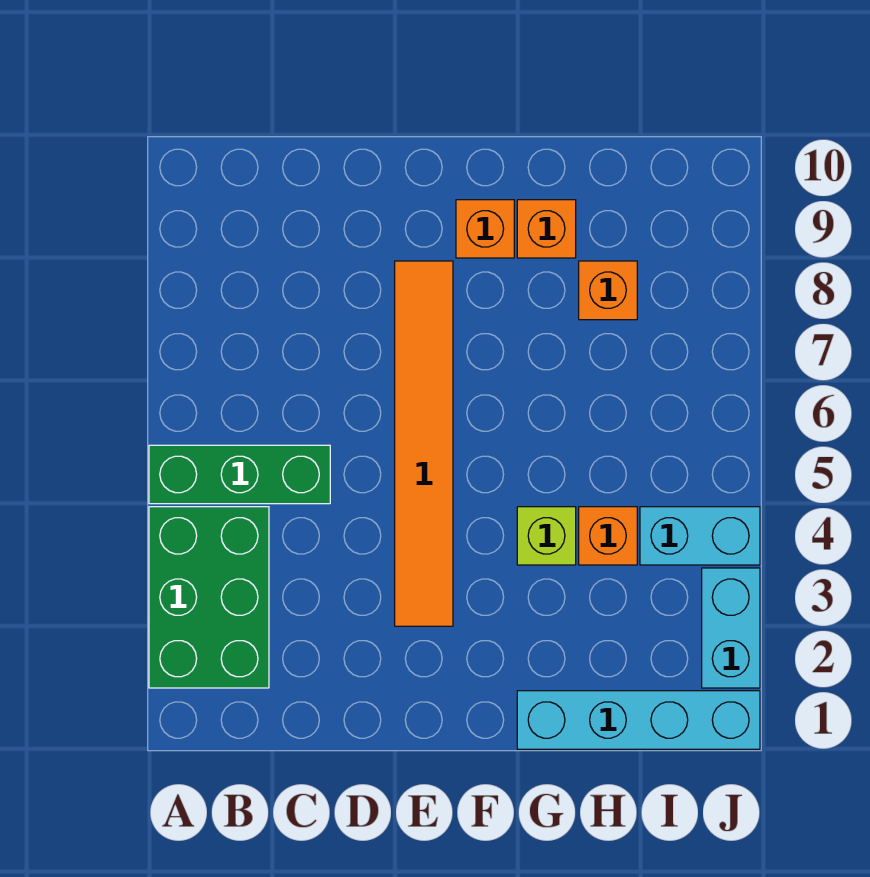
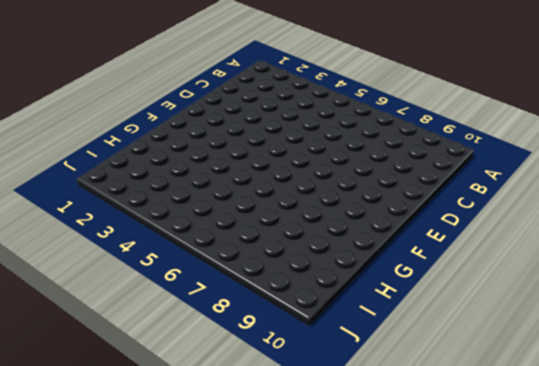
none -> green 2x3 brick [149,507,269,688]
none -> green 1x3 brick [149,445,330,504]

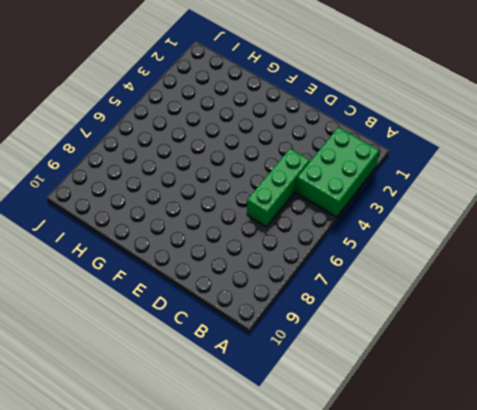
green 1x3 brick [247,149,310,227] -> green 1x3 brick turned to [149,445,330,504]
none -> orange 1x6 tile [395,261,453,626]
none -> orange 1x1 brick [456,200,514,258]

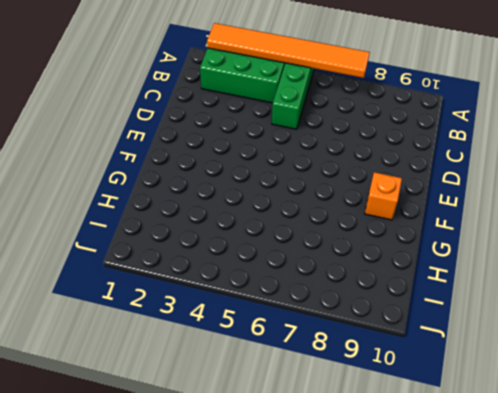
orange 1x6 tile [207,23,370,78] -> orange 1x6 tile moved to [395,261,453,626]
none -> cyan 1x4 brick [517,691,760,749]
none -> lime 1x1 brick [517,507,576,565]

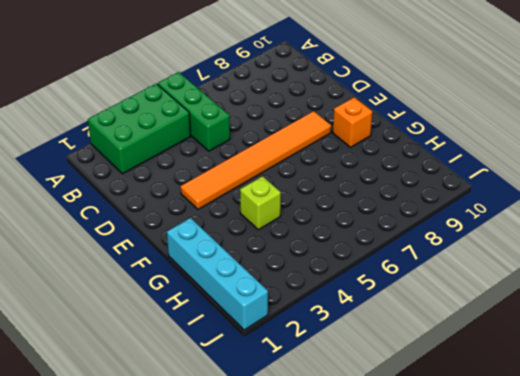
none -> orange 1x1 brick [517,200,576,258]
none -> orange 1x1 brick [579,507,637,565]

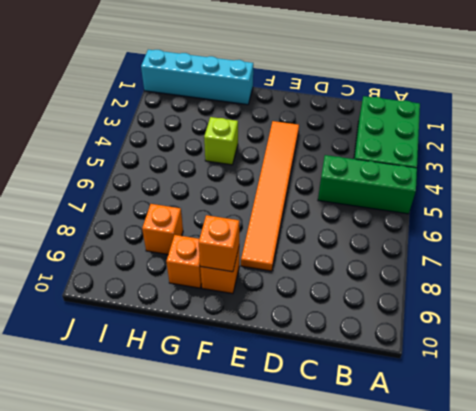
orange 1x1 brick [199,215,239,272] -> orange 1x1 brick moved to [579,507,637,565]
none -> cyan 1x2 brick [640,507,760,565]
none -> cyan 1x2 brick [702,568,760,688]

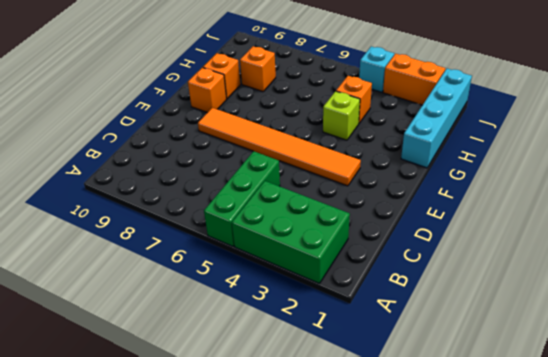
orange 1x2 brick [383,54,445,105] -> cyan 1x2 brick [702,568,760,688]
cyan 1x1 brick [359,47,394,92] -> cyan 1x2 brick [640,507,760,565]

